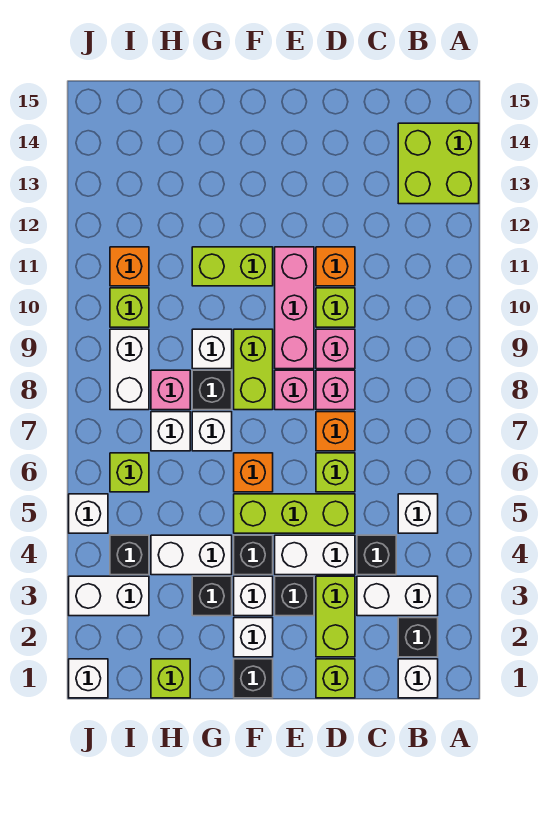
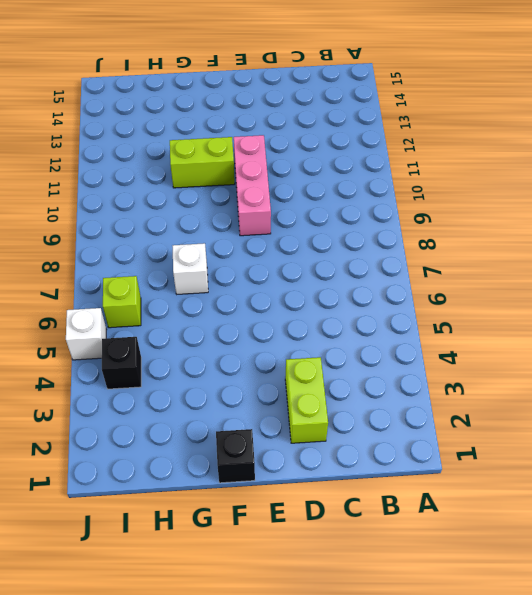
none -> lime 2x2 brick [398,123,479,204]
none -> white 1x1 brick [398,659,438,698]
none -> black 1x1 brick [398,618,438,657]
none -> white 1x2 brick [357,576,438,616]

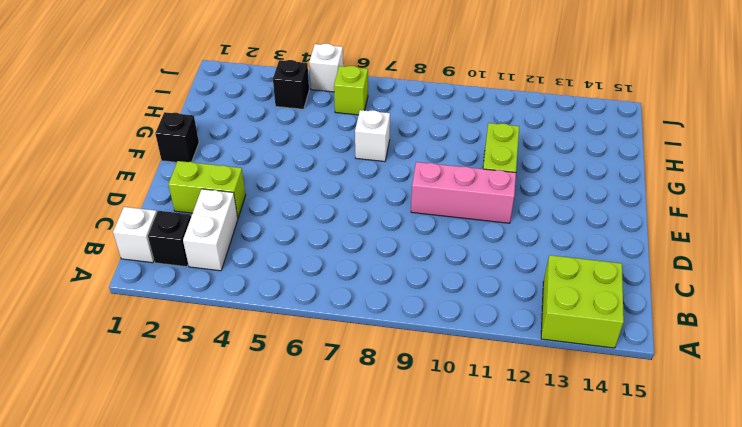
none -> white 1x1 brick [398,494,438,533]
none -> black 1x1 brick [357,535,396,575]
none -> lime 1x1 brick [316,659,355,698]
none -> white 1x2 brick [275,535,355,575]

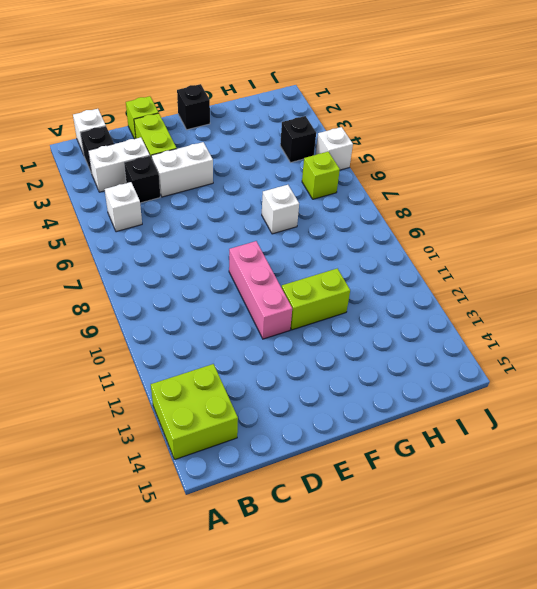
none -> lime 1x3 brick [234,494,355,533]
none -> lime 1x1 brick [316,453,355,492]
none -> orange 1x1 brick [316,412,355,451]
none -> pink 1x1 brick [316,370,355,410]

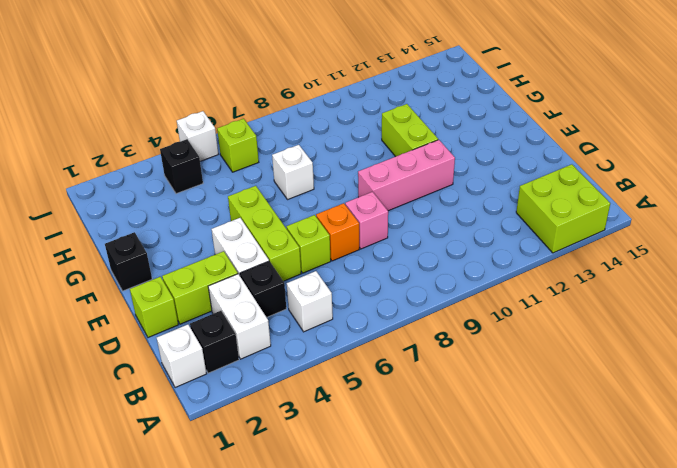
none -> pink 1x1 brick [316,329,355,369]
none -> lime 1x1 brick [316,288,355,327]
none -> orange 1x1 brick [316,247,355,286]
none -> black 1x1 brick [275,576,314,616]

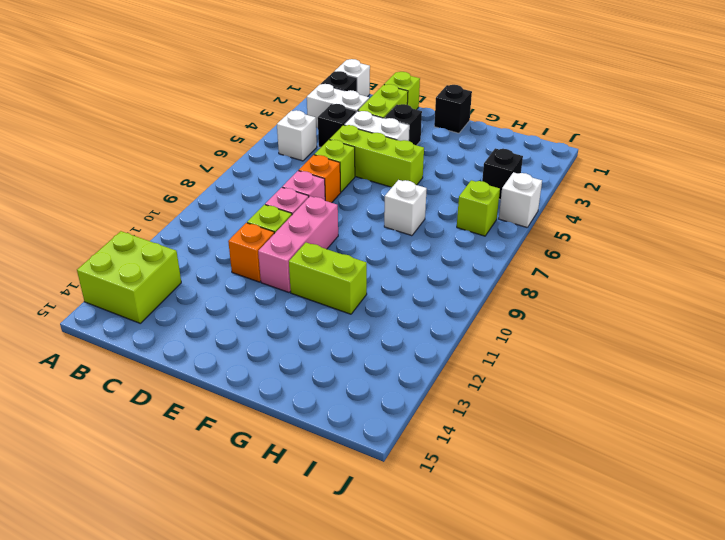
none -> pink 1x1 brick [275,370,314,410]
none -> white 1x1 brick [234,618,273,657]
none -> white 1x1 brick [234,576,273,616]
none -> black 1x1 brick [234,535,273,575]

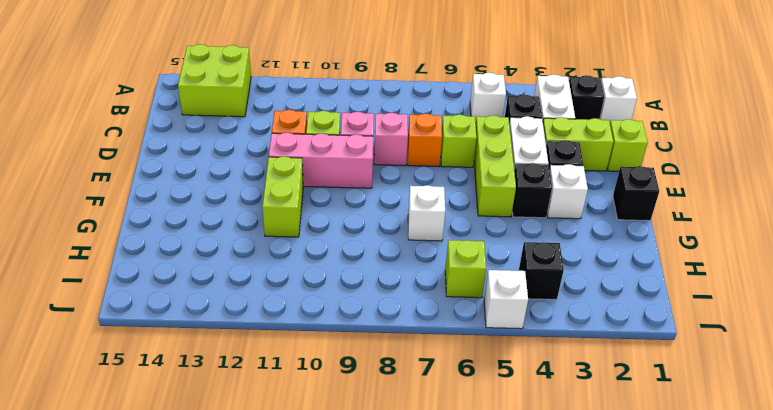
none -> pink 1x1 brick [275,370,314,410]
none -> white 1x1 brick [234,618,273,657]
none -> orange 1x1 brick [234,453,273,492]
none -> lime 1x2 brick [234,329,273,410]

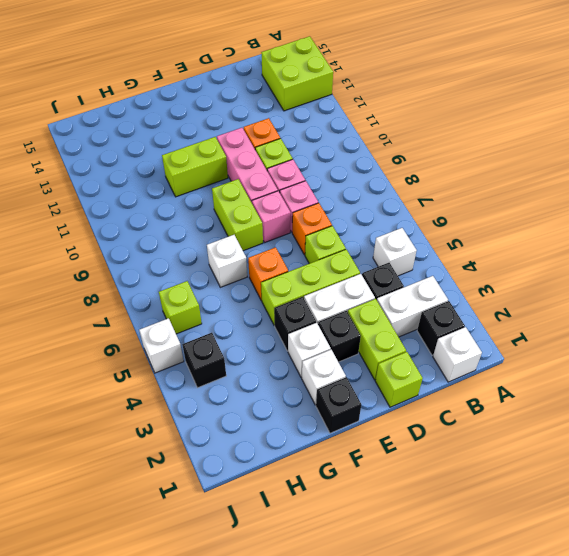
none -> black 1x1 brick [192,576,232,616]
none -> white 1x2 brick [151,535,232,575]
none -> black 1x1 brick [192,370,232,410]
none -> white 1x1 brick [192,329,232,369]

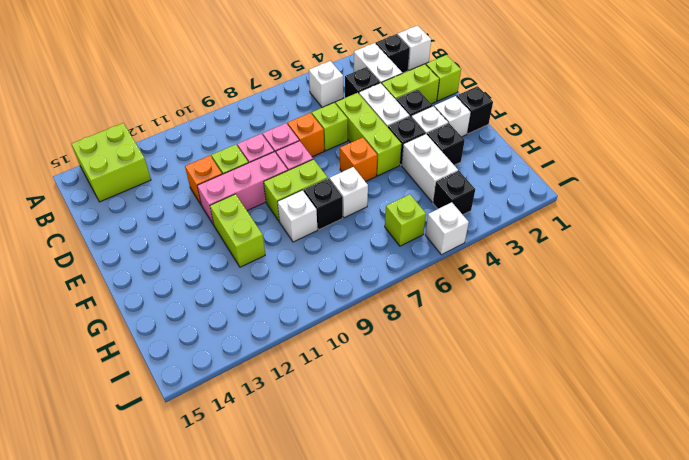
none -> lime 1x1 brick [151,659,190,698]
none -> white 1x1 brick [151,412,190,451]
none -> pink 1x1 brick [151,370,190,410]
none -> white 1x2 brick [69,576,149,616]

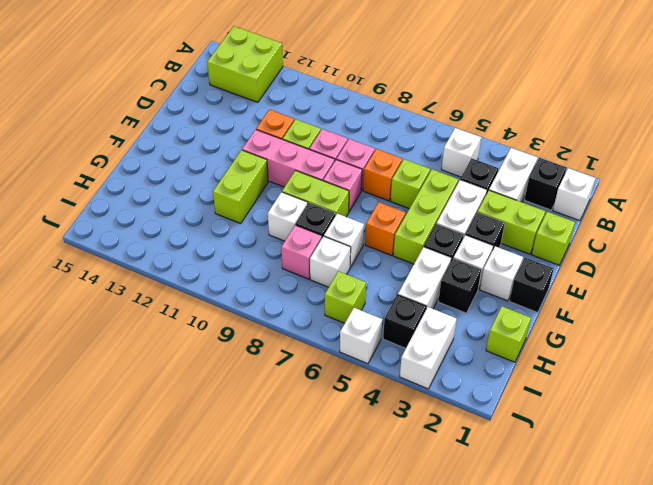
none -> white 1x2 brick [110,329,149,410]
none -> lime 1x1 brick [110,288,149,327]
none -> orange 1x1 brick [110,247,149,286]
none -> white 1x1 brick [69,659,108,698]

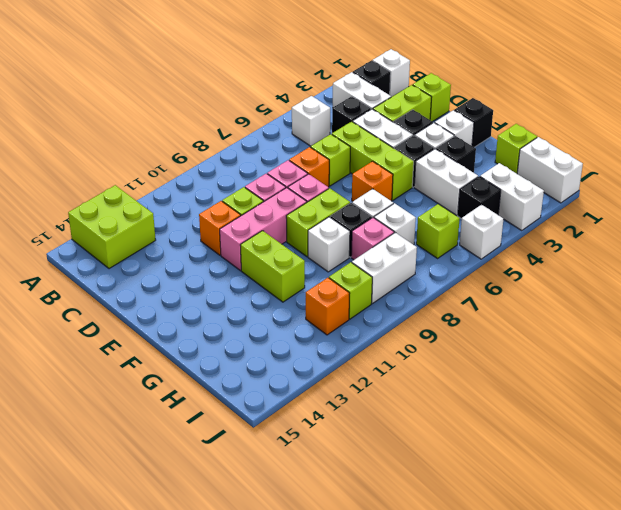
white 1x2 brick [517,137,583,203] -> white 1x1 brick [69,659,108,698]

